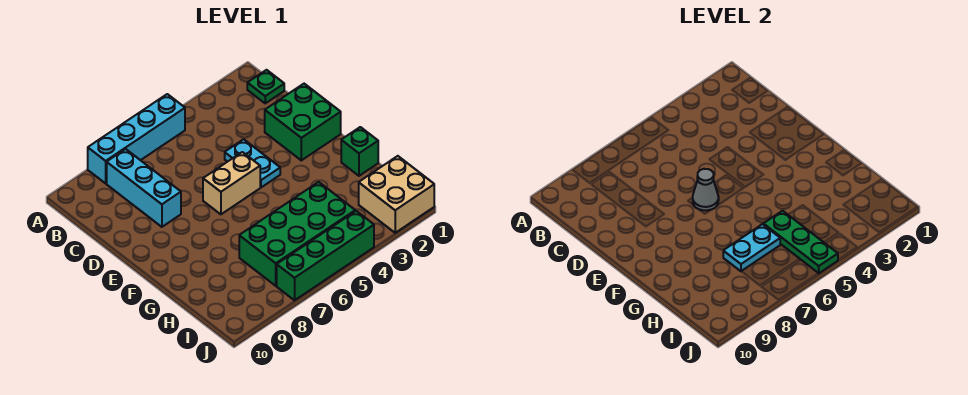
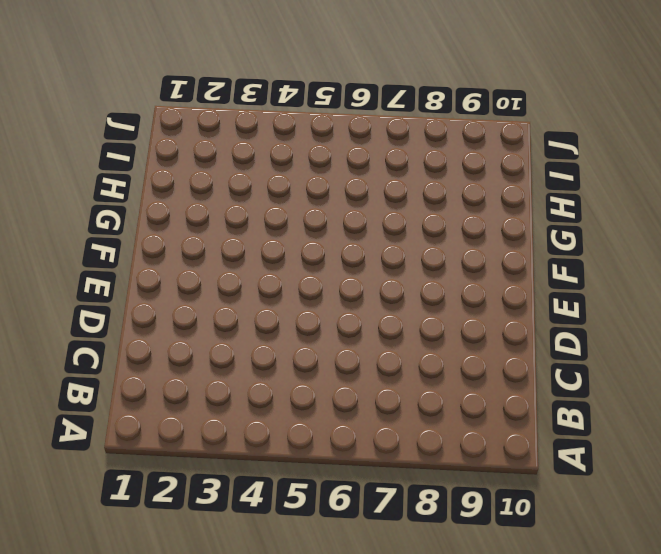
none -> cyan 1x4 brick [88,94,185,183]
none -> green 1x1 plate [247,70,284,103]
none -> cyan 1x3 brick [107,149,181,227]

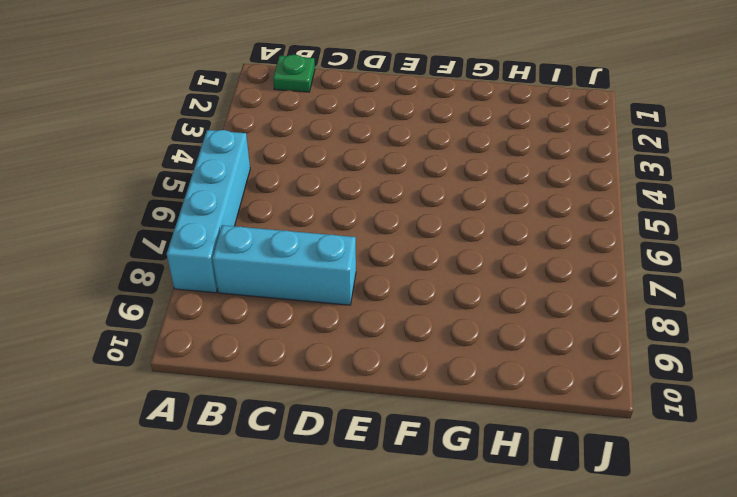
none -> green 2x2 brick [265,84,341,160]
none -> cyan 1x2 plate [225,139,280,187]
none -> tan 1x2 brick [203,152,260,214]

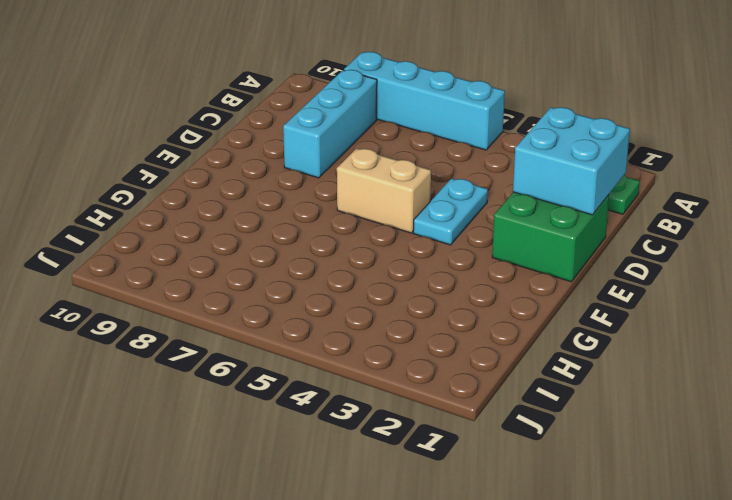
cyan 2x2 brick [513,107,630,215] -> none
none -> green 1x1 brick [341,127,378,176]
none -> green 2x4 brick [239,182,355,286]
none -> tan 2x2 brick [359,156,434,233]

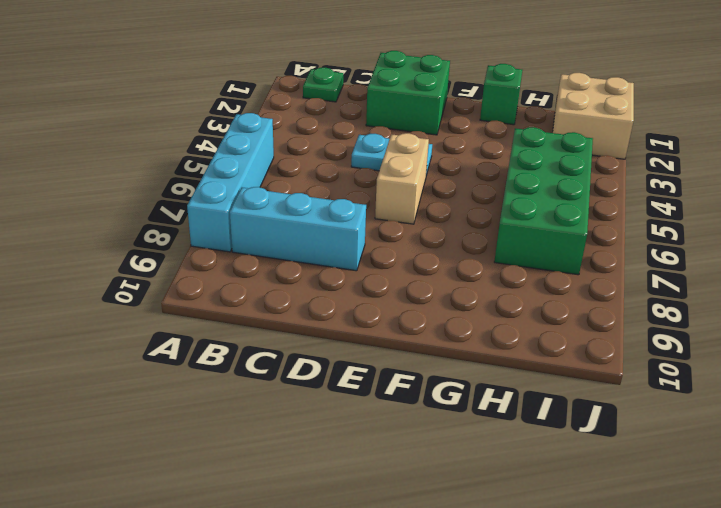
none -> green 1x4 brick [277,211,374,300]
none -> grey 1x1 cone [693,169,719,210]
none -> green 1x3 plate [763,211,838,273]

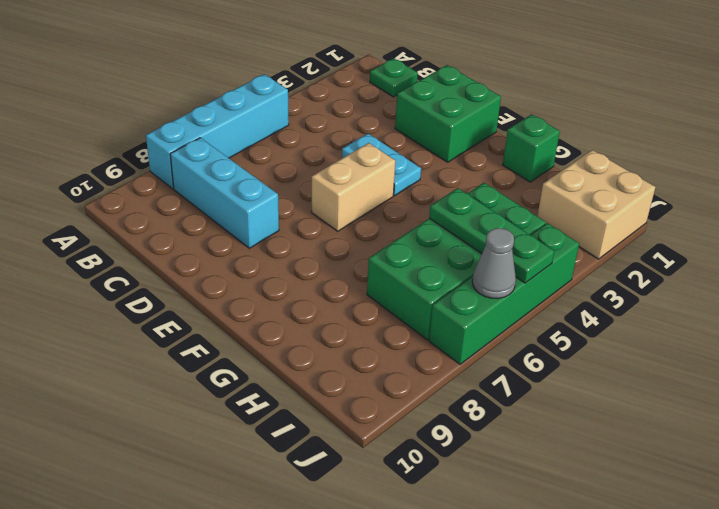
grey 1x1 cone [472,228,516,299] -> grey 1x1 cone moved to [693,169,719,210]
none -> cyan 1x2 plate [723,224,780,271]

